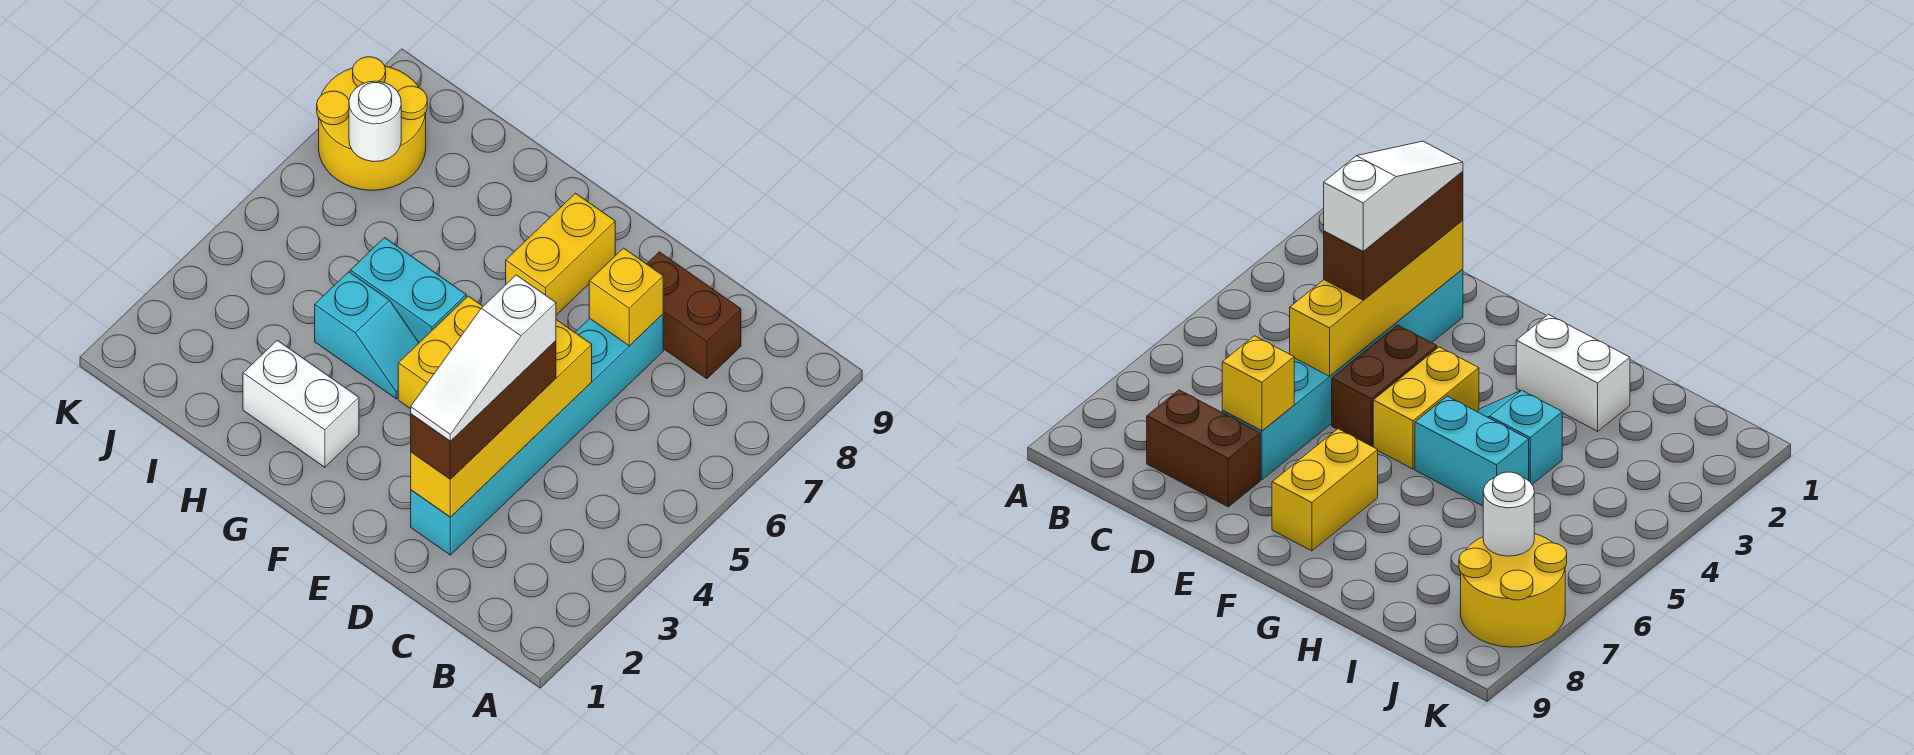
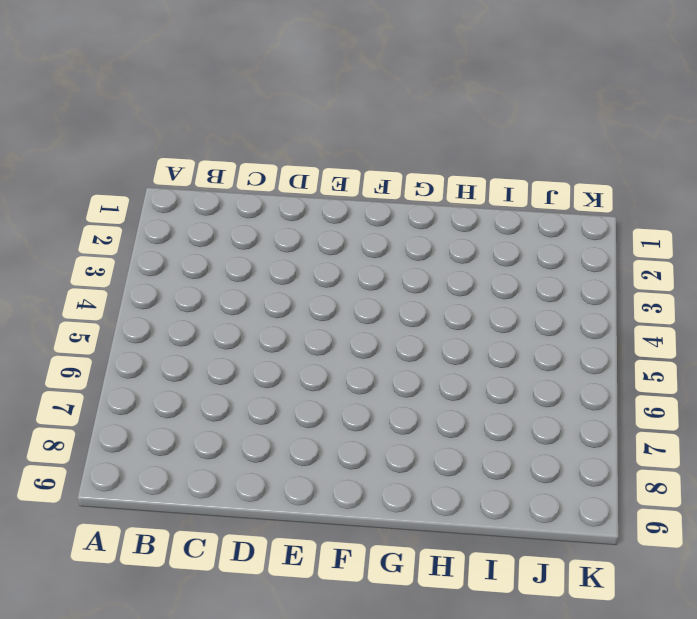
none -> brown 1x2 brick [647,252,741,379]
none -> cyan 1x6 brick [411,314,663,555]
none -> brown 1x2 brick [1332,325,1437,446]

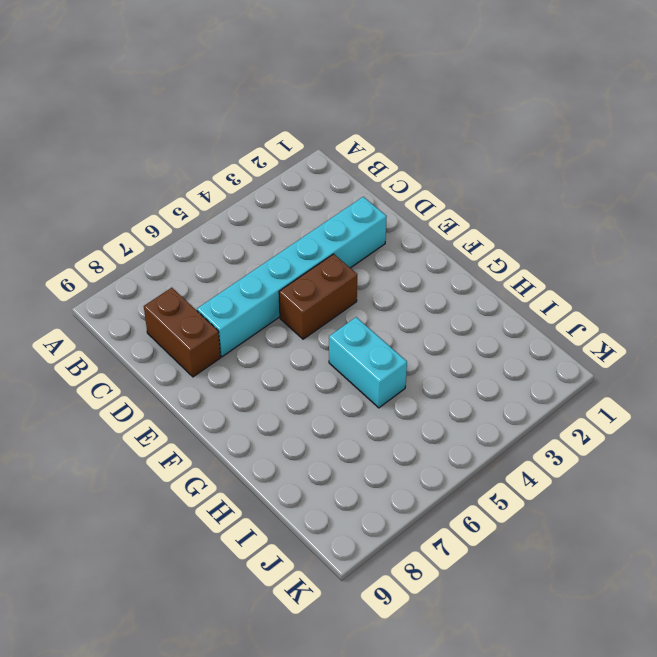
none -> yellow 1x2 brick [398,296,483,409]
none -> yellow 1x2 brick [506,193,615,315]
none -> white 1x2 brick [243,340,359,467]

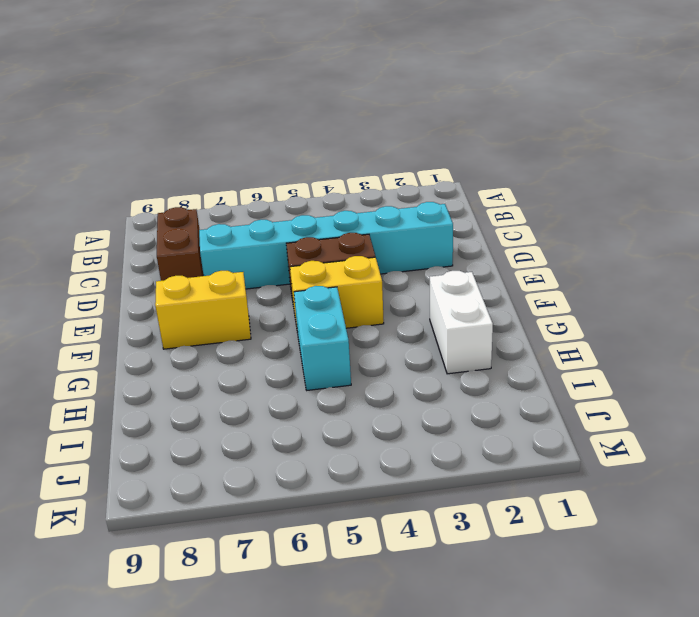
none -> cyan 1x2 slope [315,272,419,399]
none -> yellow 2x2 round brick [317,57,427,190]
none -> yellow 1x4 brick [411,320,592,517]

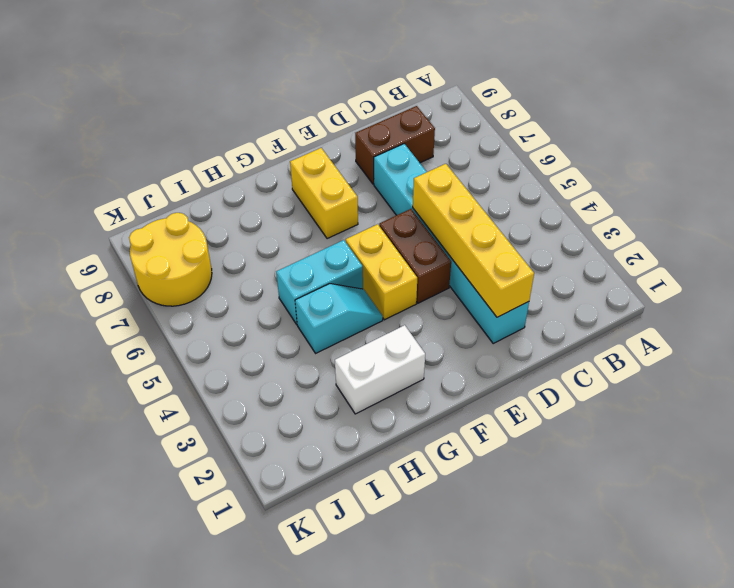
none -> yellow 1x1 brick [589,248,663,346]
none -> white 1x1 round brick [349,81,401,162]
none -> brown 1x3 brick [411,341,556,479]

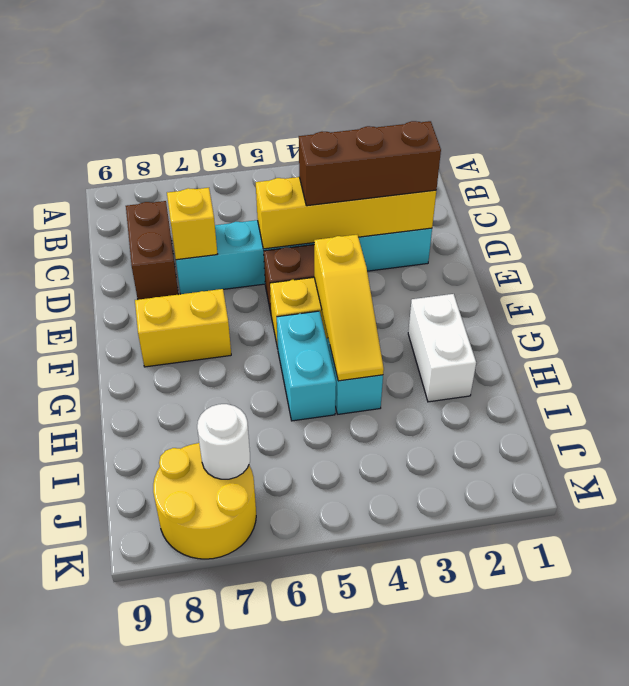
yellow 1x3 slope [314,235,384,381] -> none
none -> white 1x3 slope [411,275,556,441]

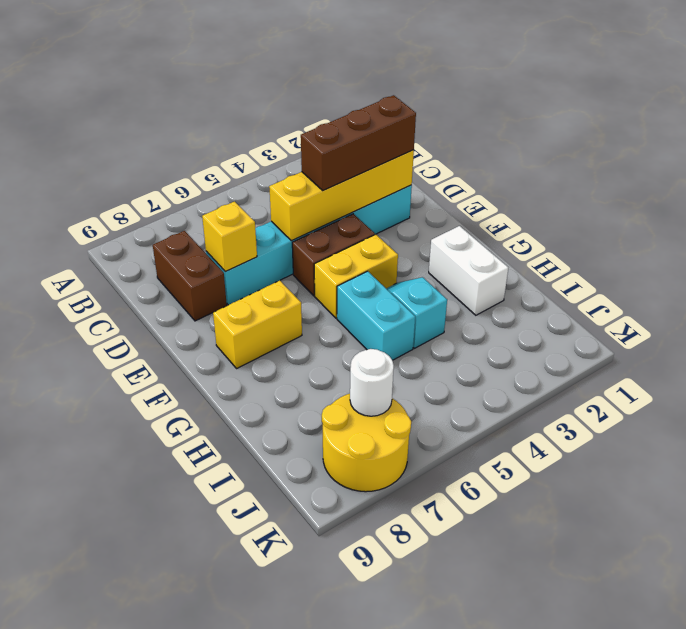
none -> white 1x3 slope [411,275,556,441]

